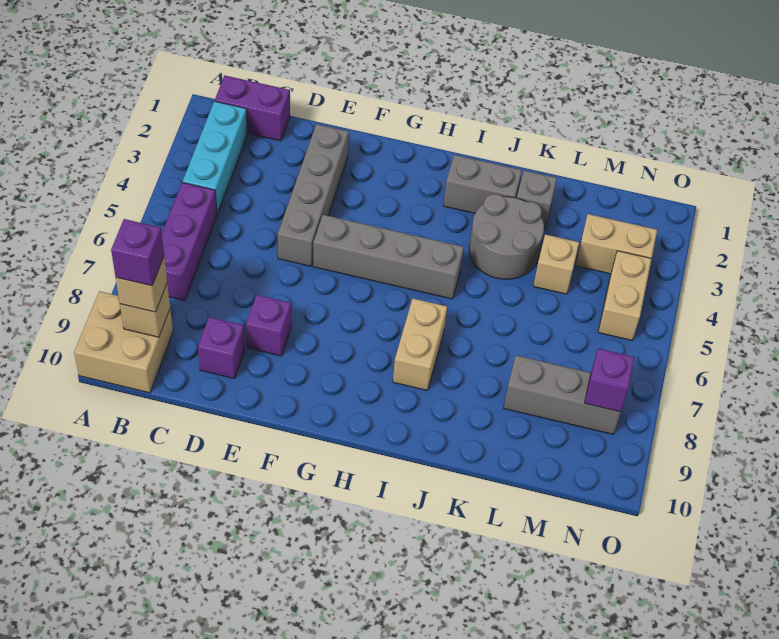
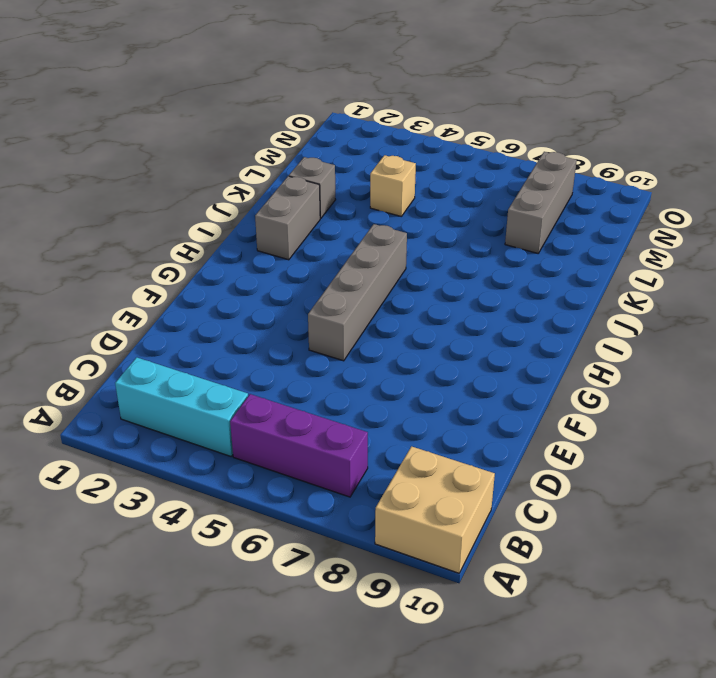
none -> purple 1x2 brick [215,76,290,141]
none -> purple 1x1 brick [198,317,245,379]
none -> grey 1x4 brick [278,124,349,266]

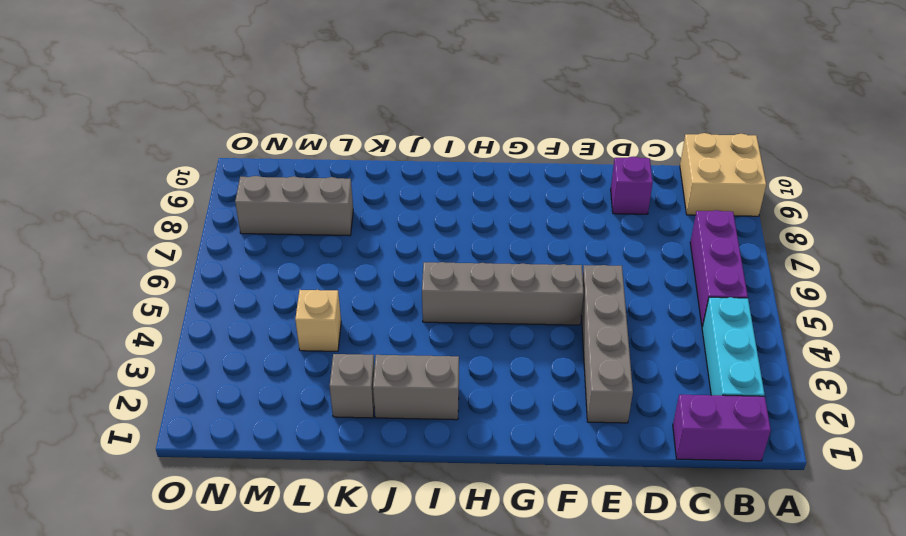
none -> purple 1x1 brick [246,295,291,356]
none -> tan 1x2 brick [393,299,447,390]
none -> grey 2x2 round brick [469,194,544,279]

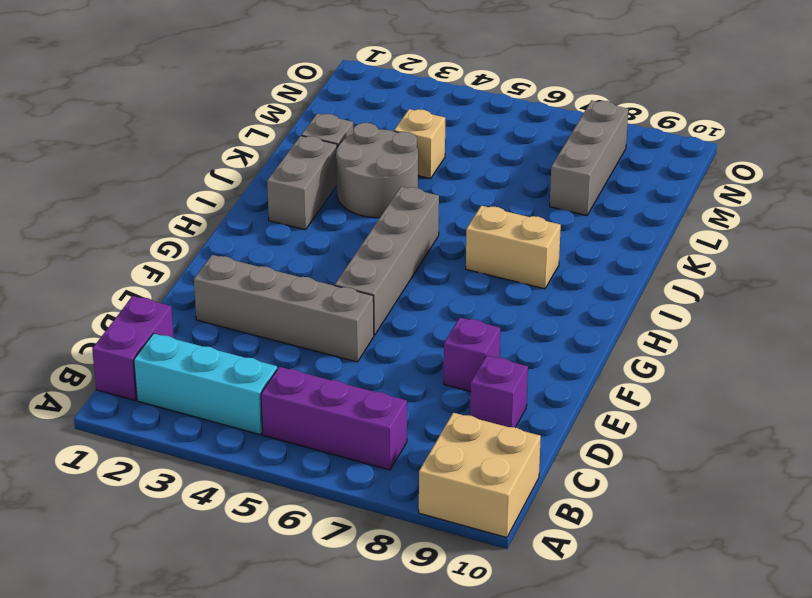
none -> tan 1x2 brick [575,214,657,274]
none -> tan 1x2 brick [598,251,652,340]
none -> tan 1x1 brick [120,284,170,337]

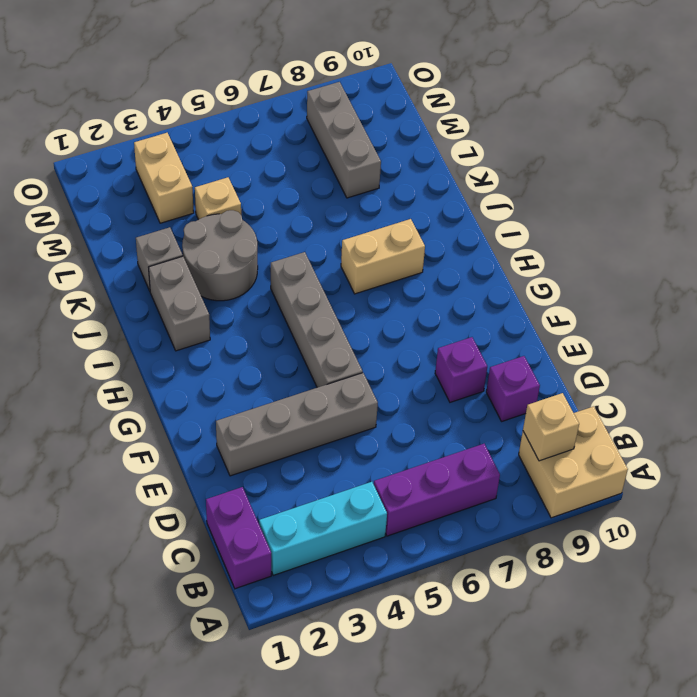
none -> tan 1x2 brick [598,251,652,340]
none -> purple 1x1 brick [585,349,635,412]
none -> tan 1x1 brick [116,257,167,312]

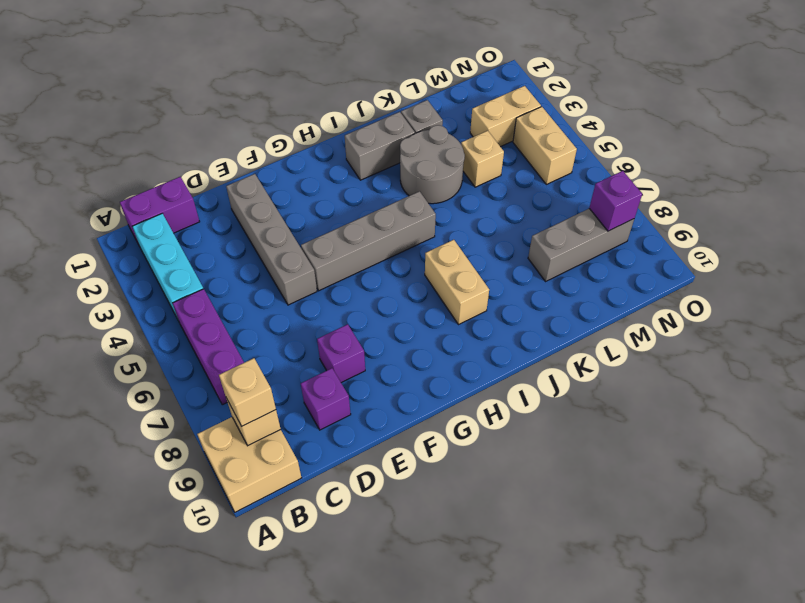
none -> purple 1x1 brick [111,219,164,286]

